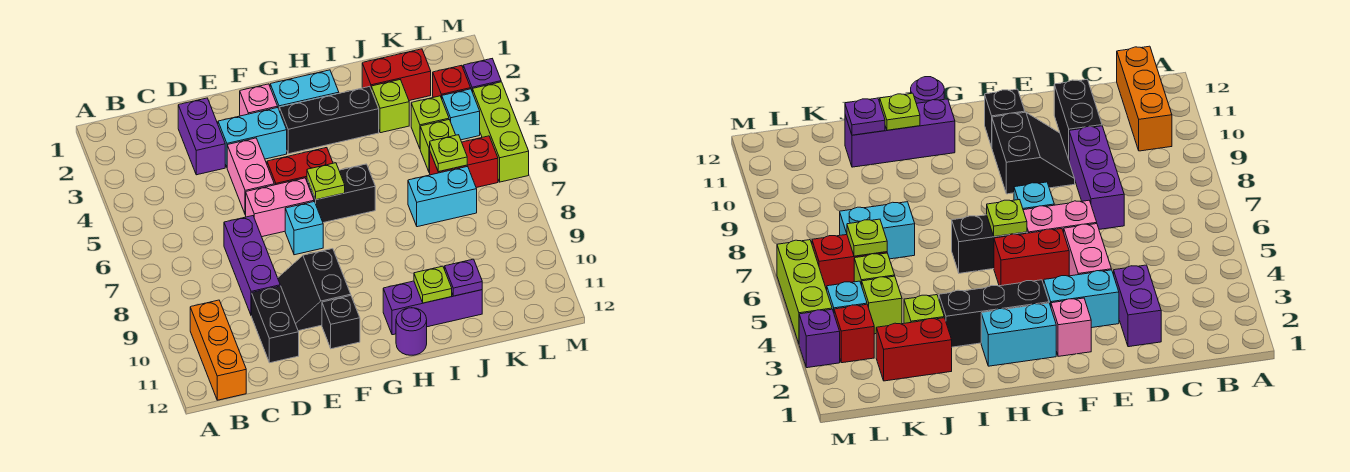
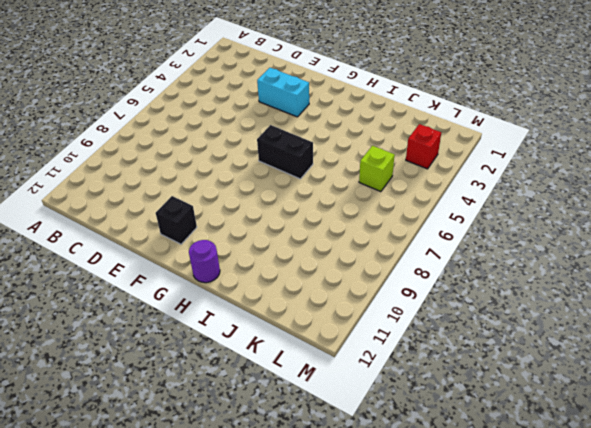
none -> orange 1x3 brick [190,300,246,400]
none -> purple 1x2 brick [178,98,225,175]
none -> purple 1x3 brick [224,216,280,316]
none -> black 1x2 brick [252,286,299,363]

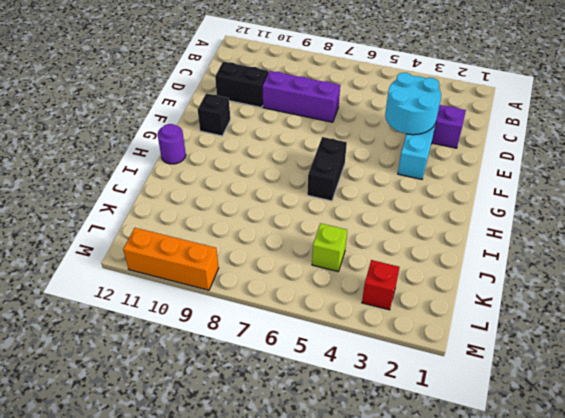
cyan 2x2 round brick [385,73,441,135] -> none
orange 1x3 brick [123,228,219,290] -> orange 1x3 brick moved to [190,300,246,400]
none -> pink 1x2 brick [227,138,274,215]
none -> pink 1x2 brick [246,178,314,237]
none -> black 2x2 slope [278,249,351,331]
none -> pink 1x1 brick [240,84,278,116]

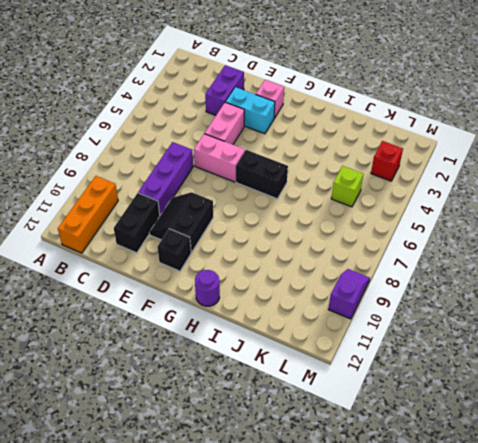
purple 1x2 slope [328,269,370,319] -> none
none -> red 1x2 brick [267,148,333,185]
none -> cyan 1x1 brick [285,202,323,255]
none -> cyan 1x2 brick [270,70,339,109]
none -> black 1x3 brick [279,86,379,154]

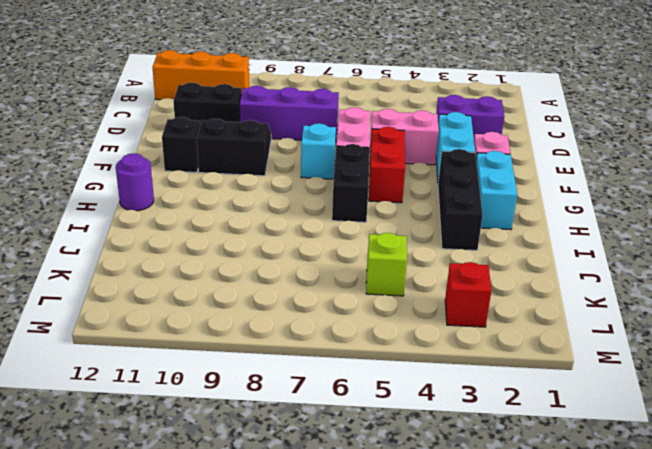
none -> purple 1x3 brick [383,281,482,335]
none -> red 1x2 brick [362,49,431,101]
none -> lime 1x1 brick [371,80,409,133]
none -> cyan 1x2 brick [408,166,477,227]

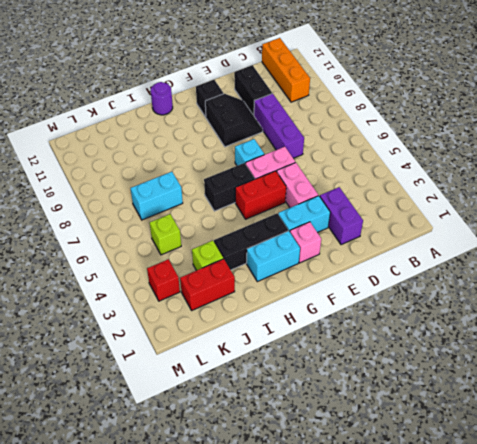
none -> purple 1x3 brick [383,281,482,335]
none -> lime 1x1 brick [411,96,449,148]
none -> red 1x2 brick [430,136,498,188]
none -> cyan 1x1 brick [442,89,480,140]

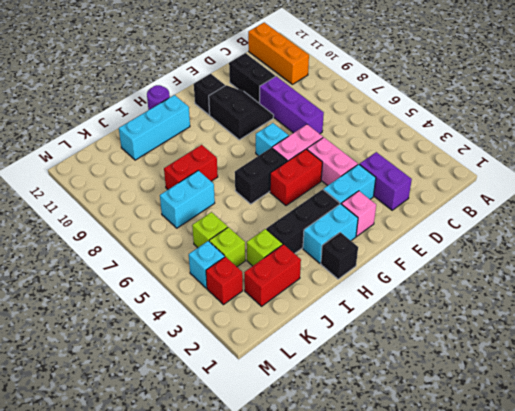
black 1x1 brick [321,232,358,279] -> none
cyan 1x3 brick [119,95,190,160] -> purple 1x3 brick [383,281,482,335]
red 1x2 brick [164,145,218,189] -> red 1x2 brick moved to [430,136,498,188]
none -> purple 1x1 brick [463,59,501,92]
none -> lime 1x3 brick [473,82,529,182]
none -> lime 1x1 plate [307,163,345,200]
none -> lime 1x1 plate [414,266,452,303]

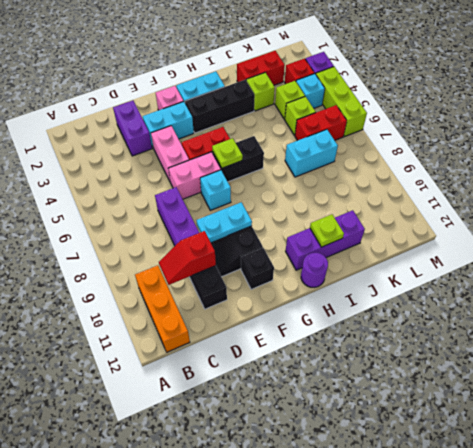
red 1x2 slope [159,231,216,285] -> none
cyan 1x2 plate [196,202,252,242] -> none
none -> purple 1x1 plate [445,259,482,296]
none -> lime 1x1 plate [430,135,467,172]

